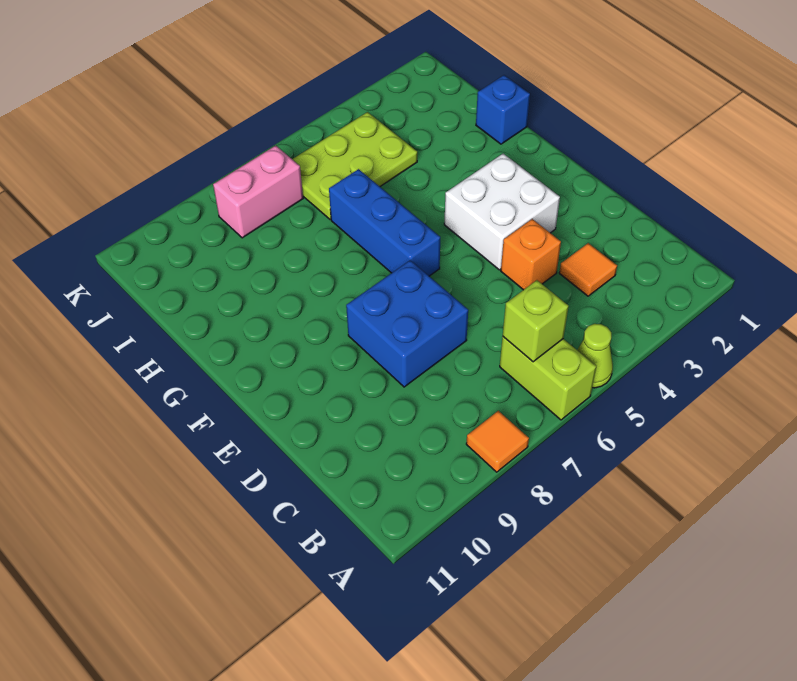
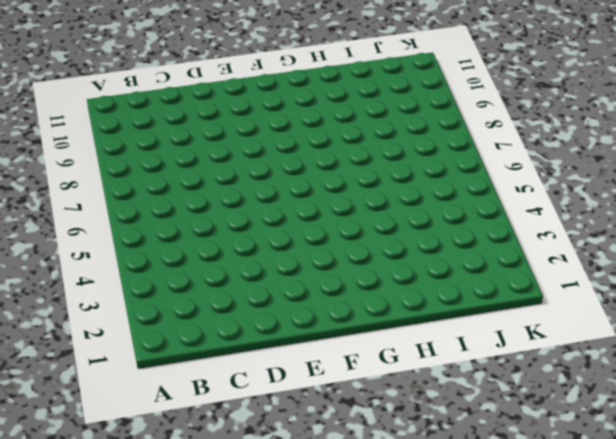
none -> lime 1x1 cone [578,324,613,388]
none -> lime 1x2 brick [500,337,596,420]
none -> orange 1x1 tile [466,411,529,472]

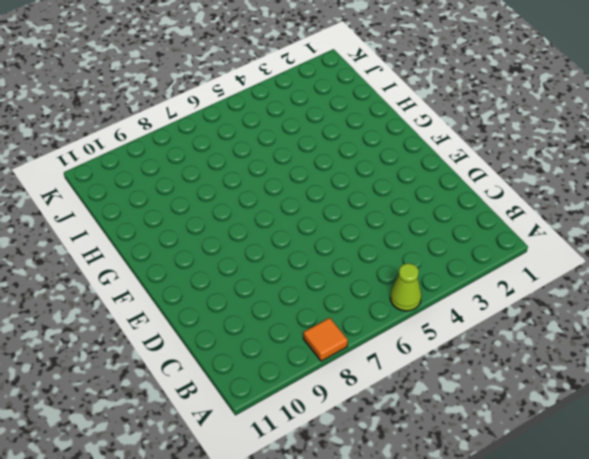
none -> lime 1x2 brick [500,337,596,420]
none -> orange 1x1 tile [559,243,617,296]
none -> orange 1x1 brick [501,219,561,290]

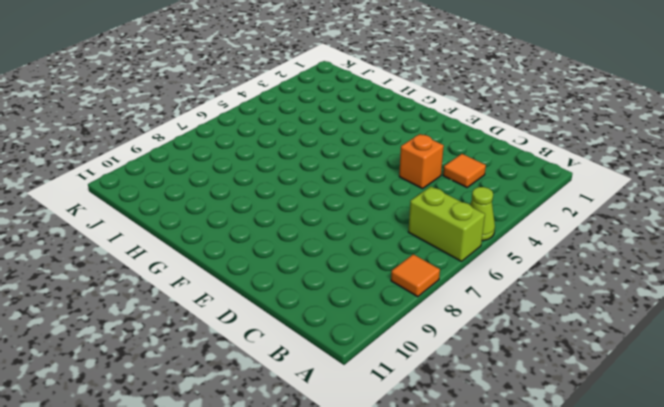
none -> blue 2x2 brick [346,260,468,387]
none -> white 2x2 brick [444,154,560,270]
none -> blue 1x3 brick [329,169,440,276]

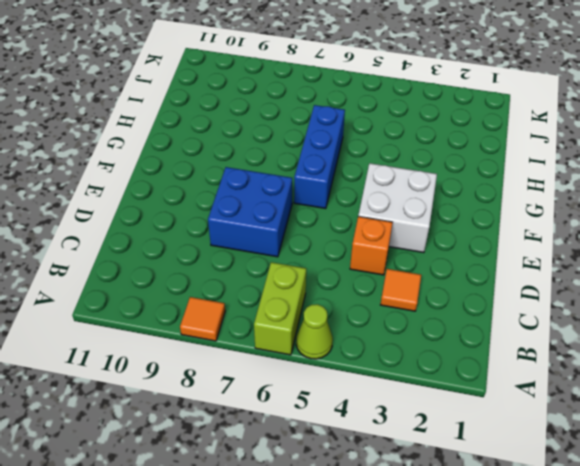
none -> blue 1x1 brick [476,75,530,144]
none -> lime 2x3 plate [292,112,417,219]
none -> pink 1x2 brick [213,146,303,238]

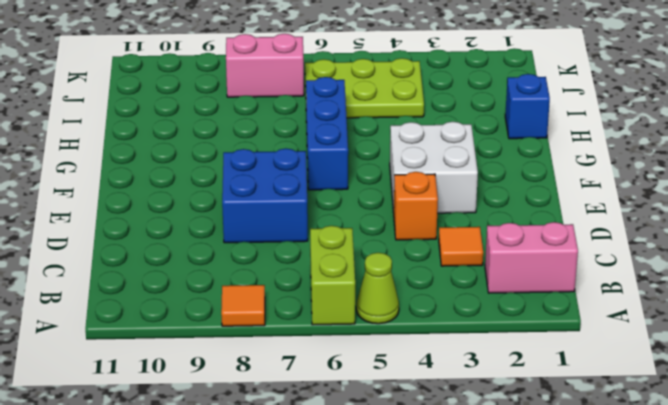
pink 1x2 brick [485,222,578,293] -> none
none -> lime 1x1 brick [503,280,569,362]

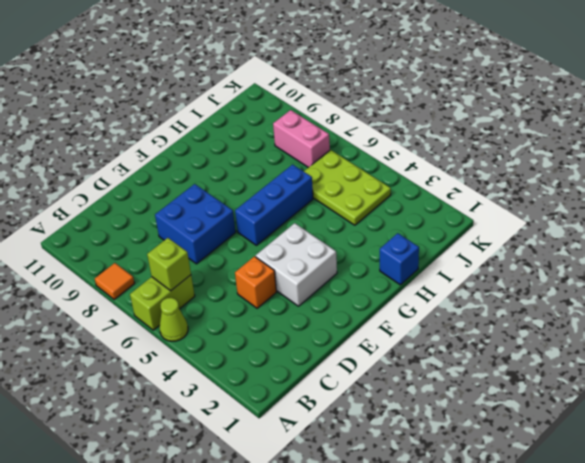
none -> orange 1x1 tile [559,243,617,296]

